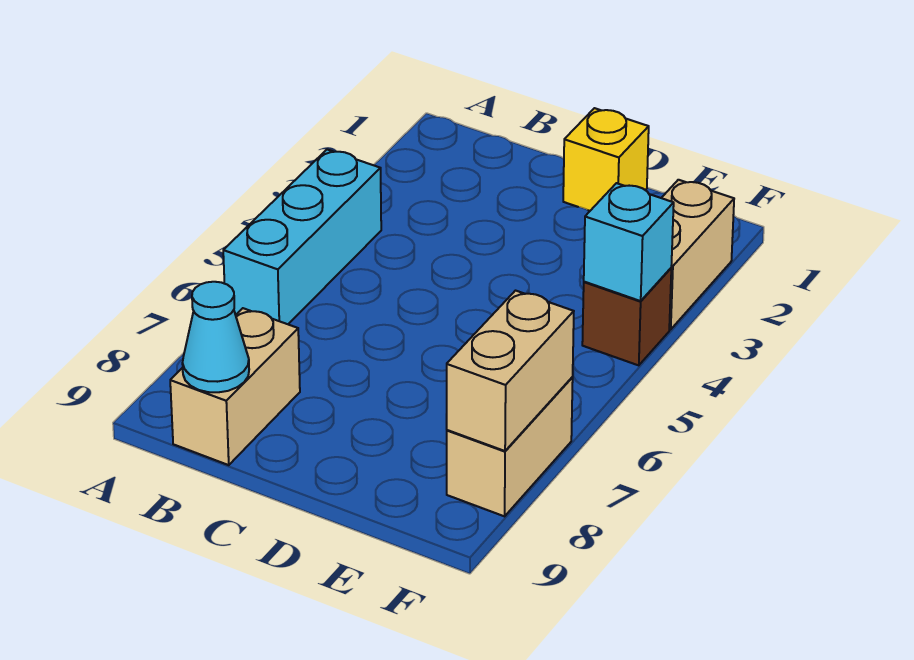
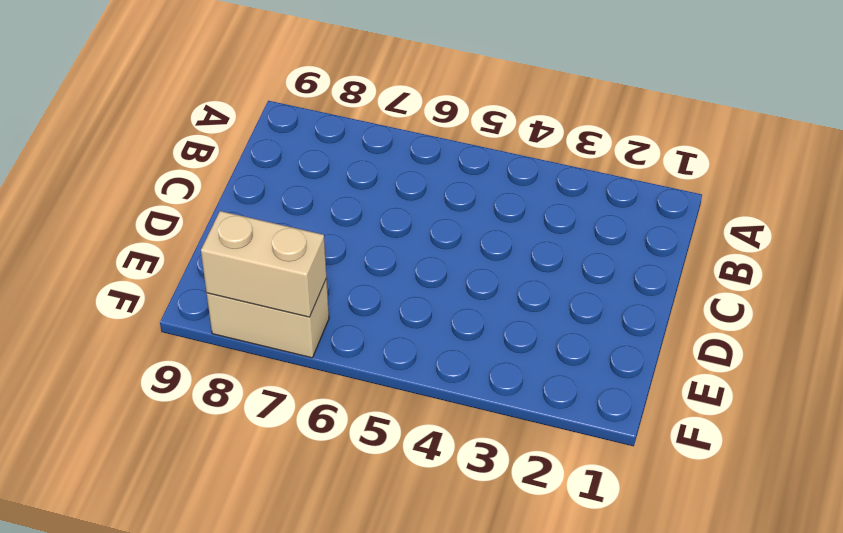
none -> cyan 1x3 brick [223,150,381,324]
none -> tan 1x2 brick [170,308,300,465]

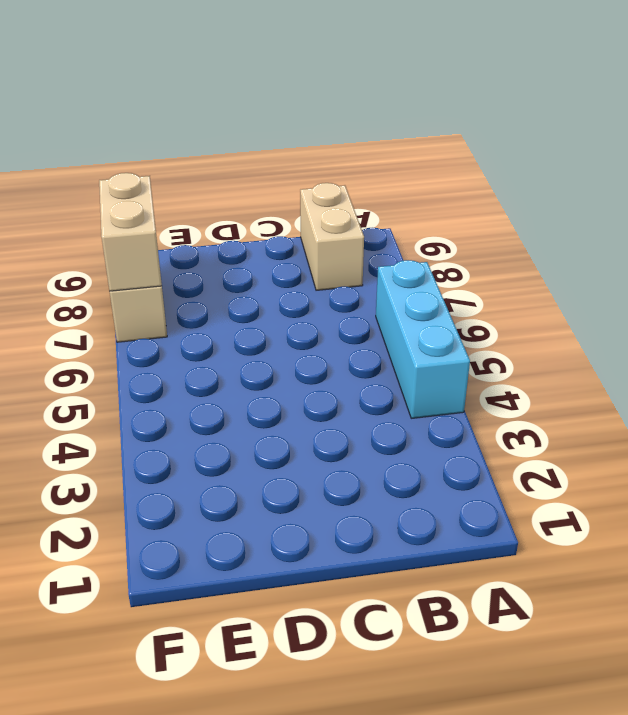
none -> yellow 1x1 brick [563,108,649,211]
none -> tan 1x2 brick [662,180,734,329]

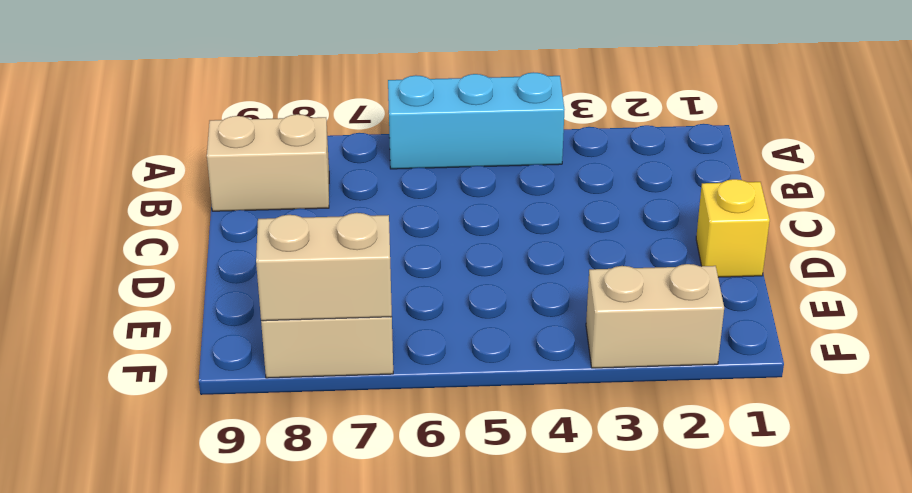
none -> brown 1x1 brick [582,268,671,365]
none -> cyan 1x1 cone [182,282,249,392]

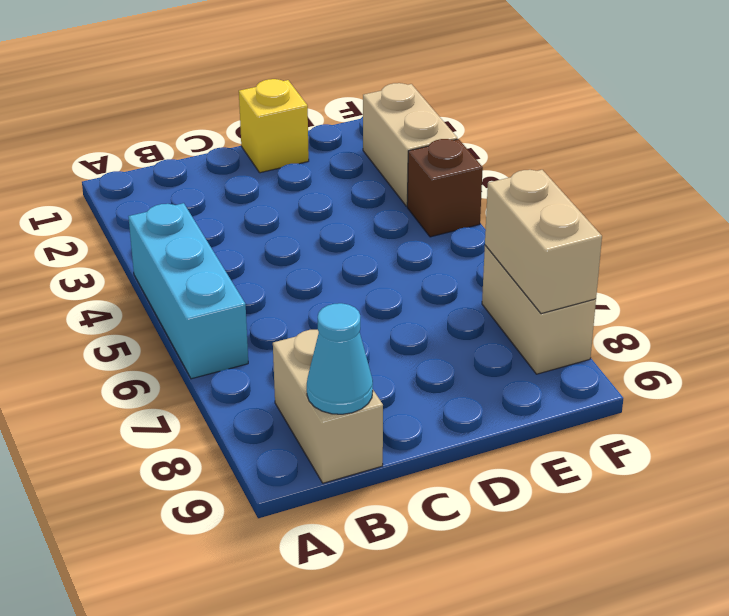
none -> cyan 1x1 brick [584,183,674,301]

